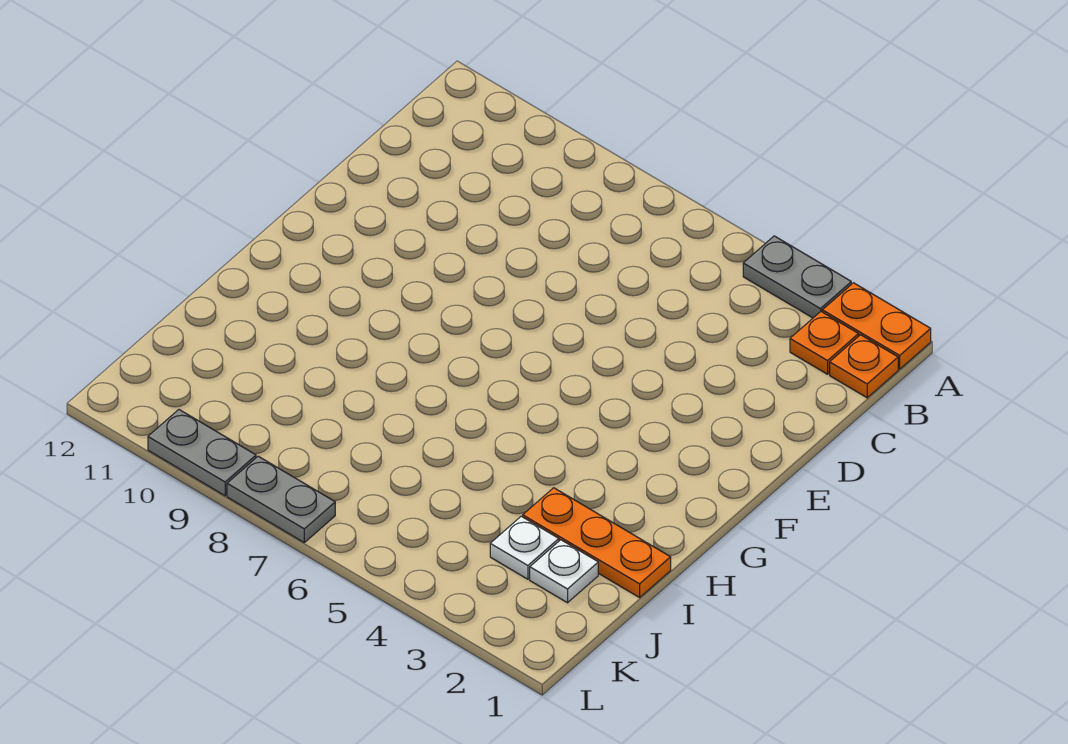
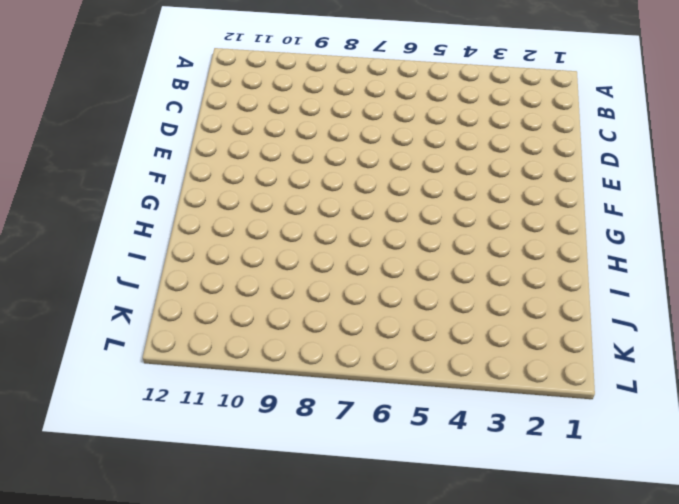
none -> orange 1x2 plate [822,283,931,369]
none -> grey 1x2 plate [743,236,851,318]

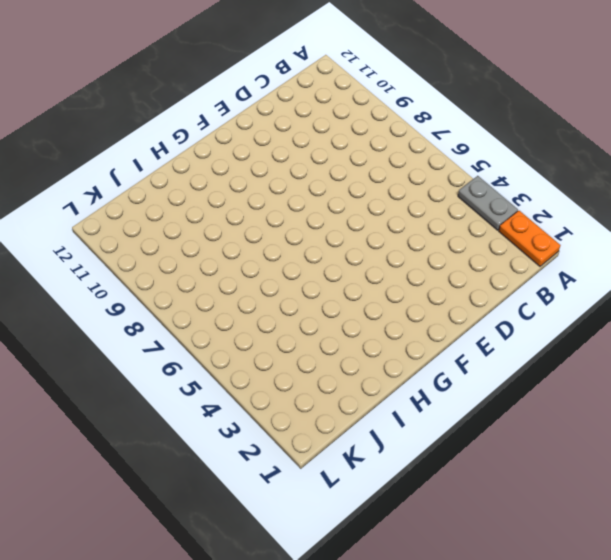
none -> orange 1x1 plate [830,335,898,398]
none -> orange 1x1 plate [790,312,859,374]

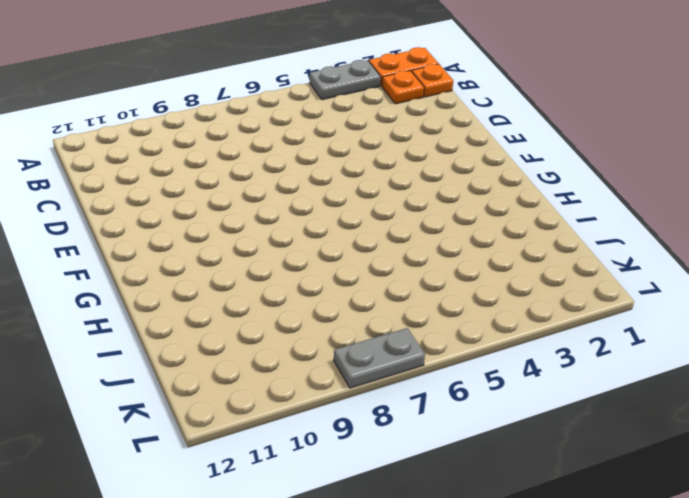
none -> orange 1x3 plate [523,488,671,597]
none -> white 1x1 plate [530,540,598,603]

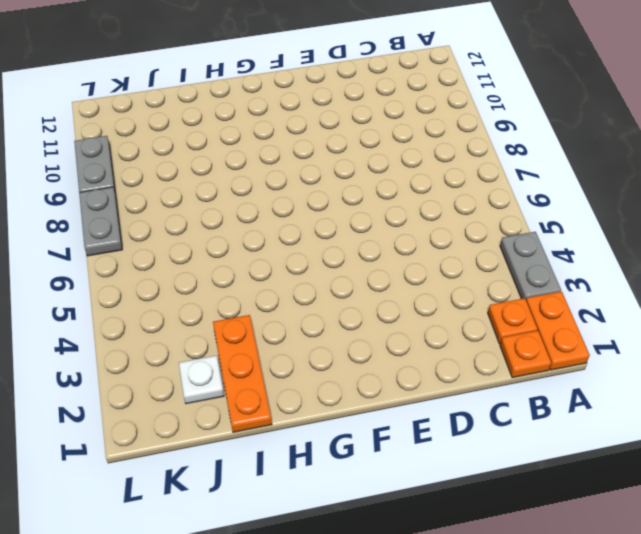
none -> white 1x1 plate [490,516,559,579]

